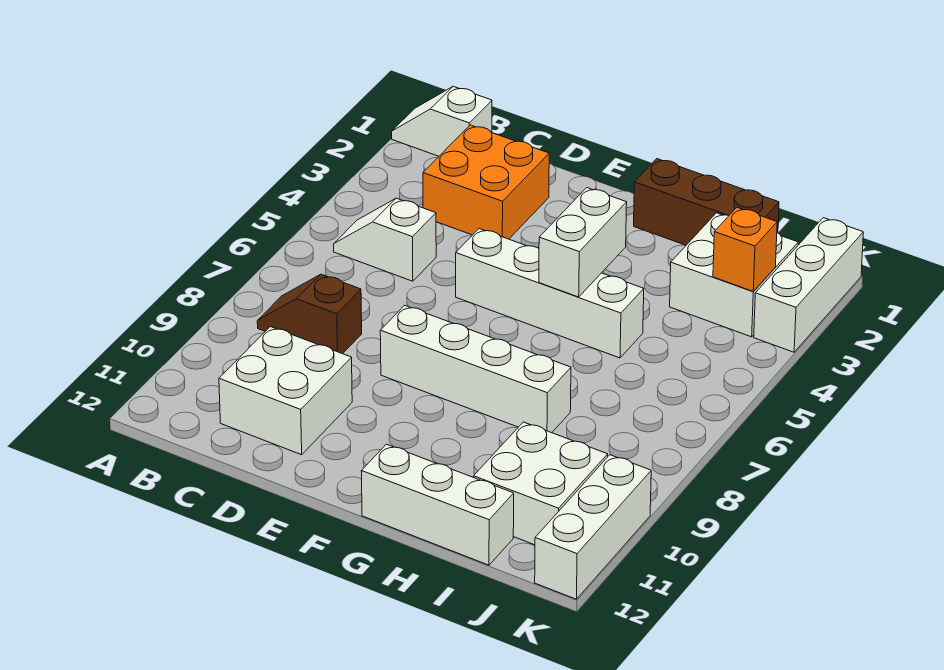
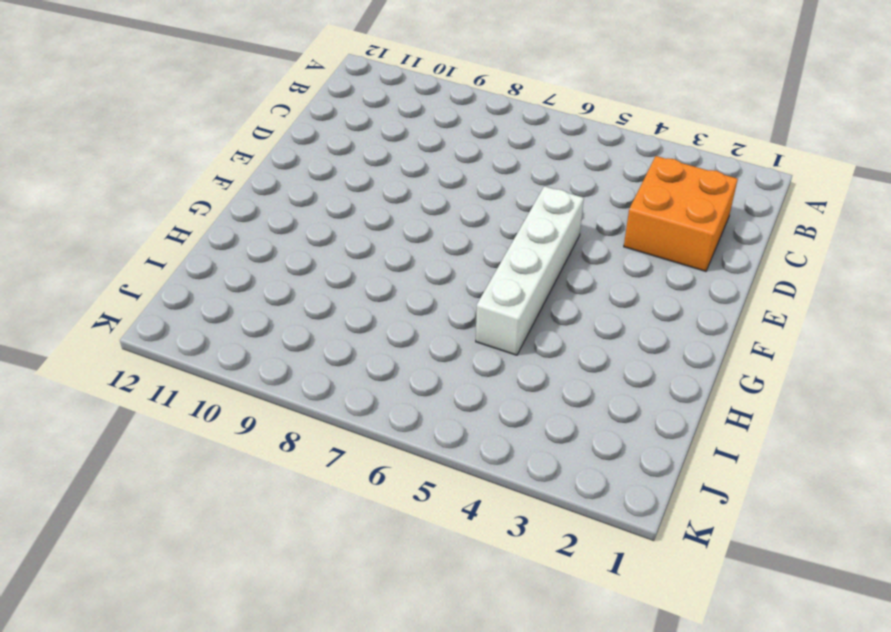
none -> white 1x2 slope [392,86,492,156]
none -> white 1x2 slope [334,198,436,281]
none -> brown 1x2 slope [257,274,362,354]

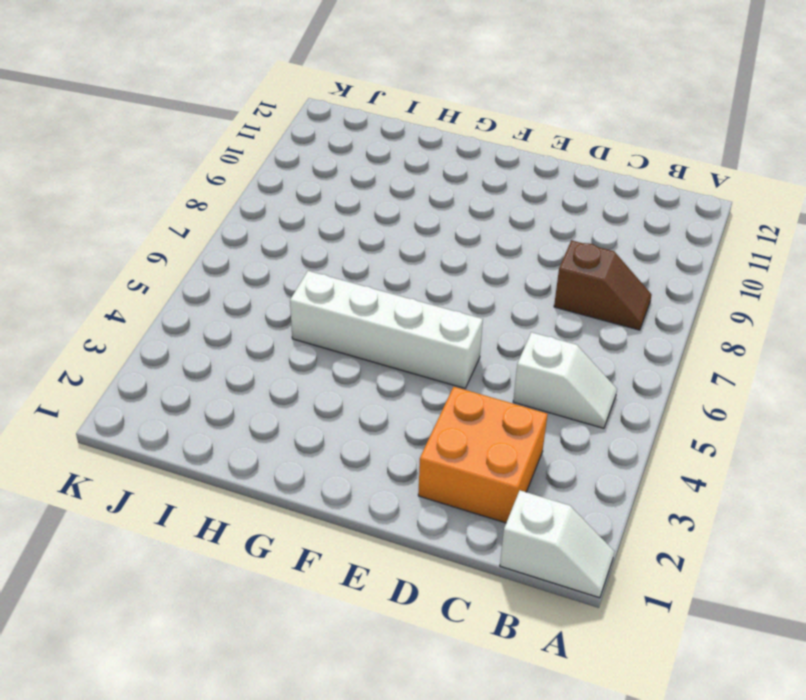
none -> white 2x2 brick [219,327,352,455]
none -> white 1x4 brick [380,305,571,433]
none -> brown 1x3 brick [634,159,779,245]

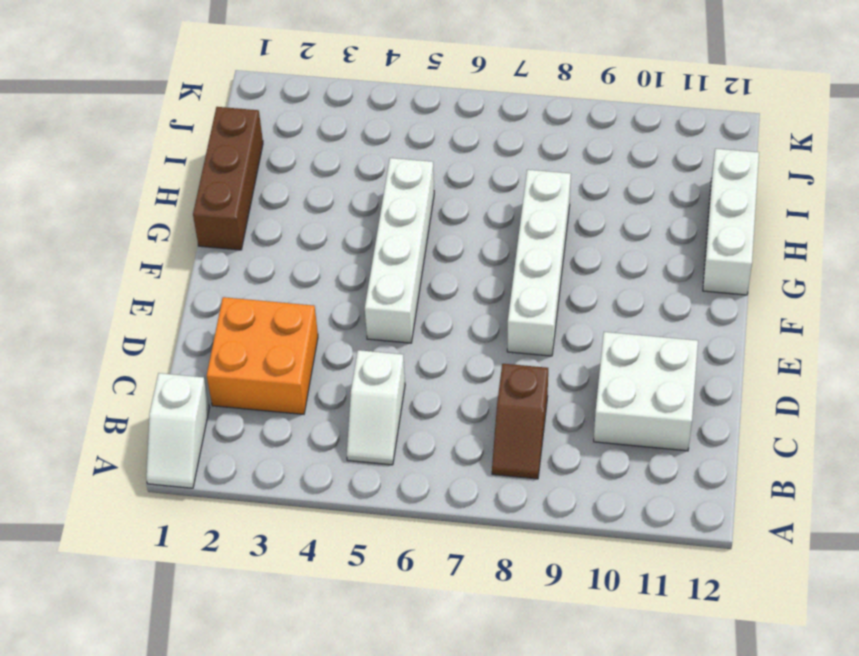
none -> white 2x2 brick [670,213,798,337]
none -> white 2x2 brick [474,422,608,545]
none -> white 1x3 brick [754,218,863,352]

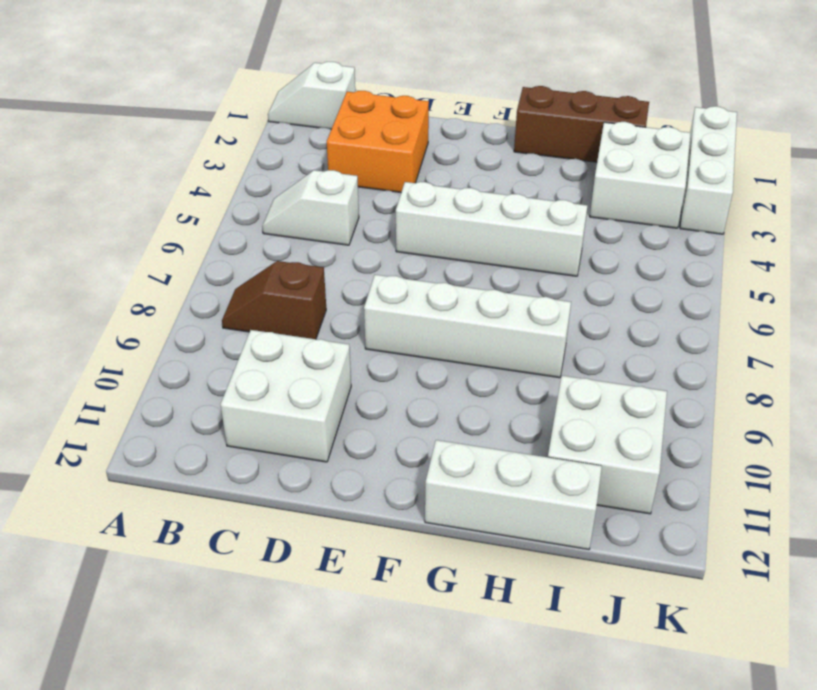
none -> white 1x3 brick [535,455,651,599]
none -> white 1x2 brick [539,188,627,297]
none -> orange 1x1 brick [713,208,777,291]

